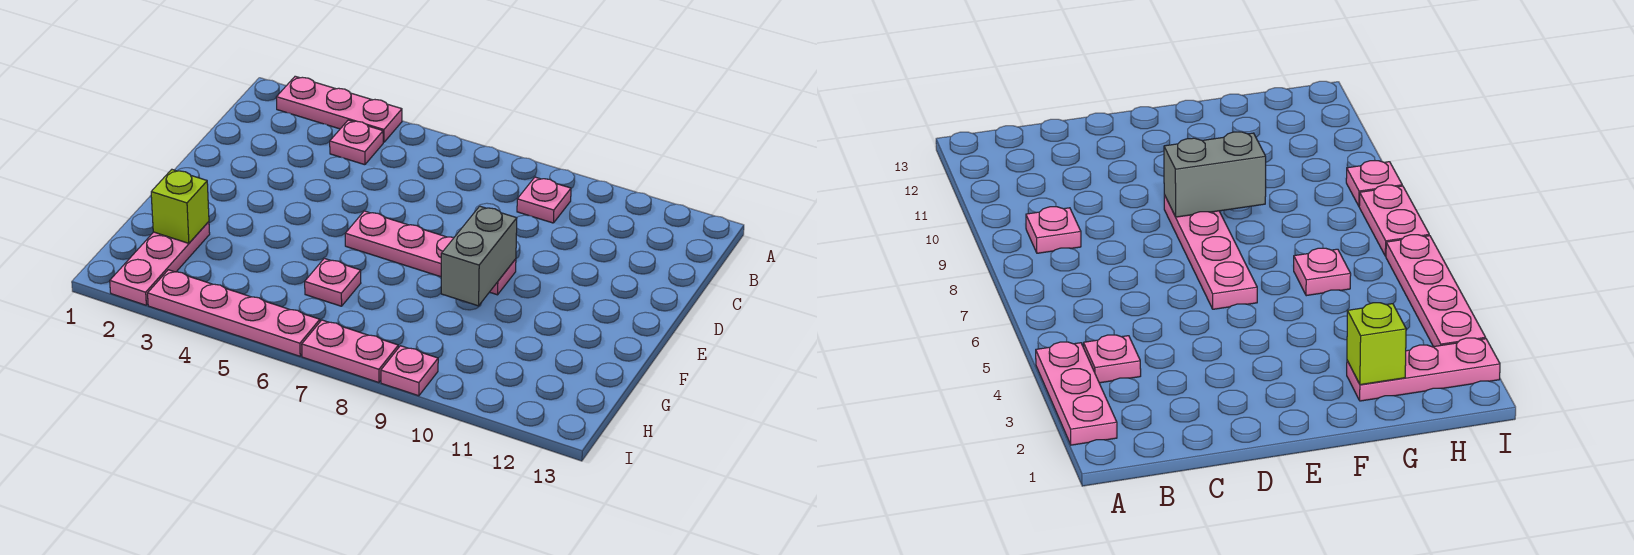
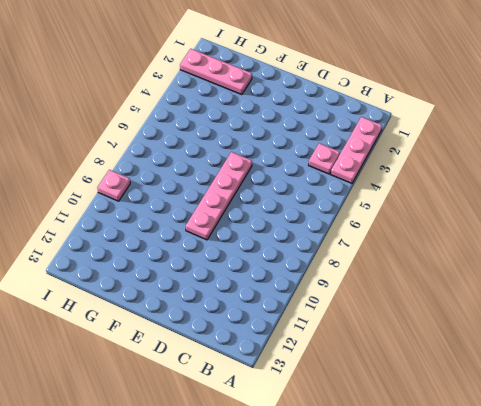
none -> pink 1x1 plate [517,177,571,223]
none -> pink 1x1 plate [305,258,361,306]

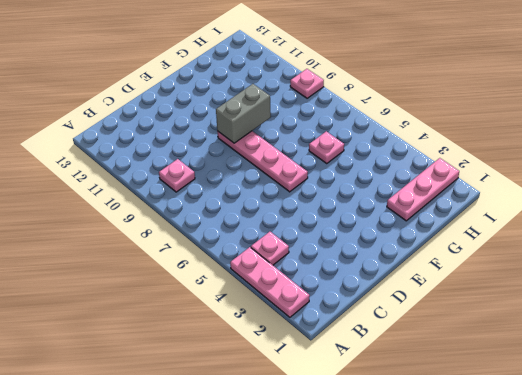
none -> pink 1x4 plate [148,270,320,356]
none -> pink 1x2 plate [302,320,398,383]

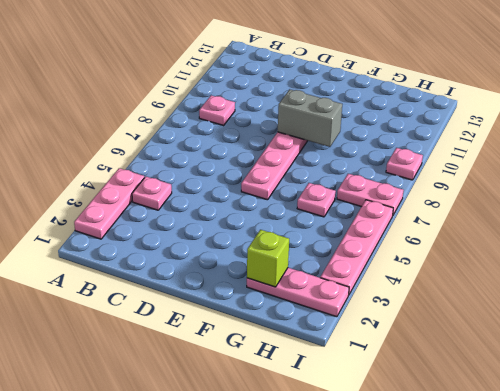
pink 1x2 plate [337,174,404,215] -> pink 1x2 plate turned to [302,320,398,383]

